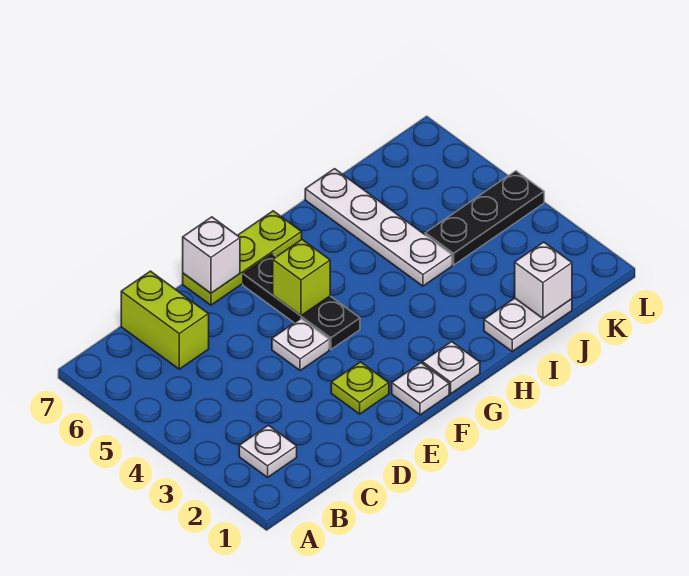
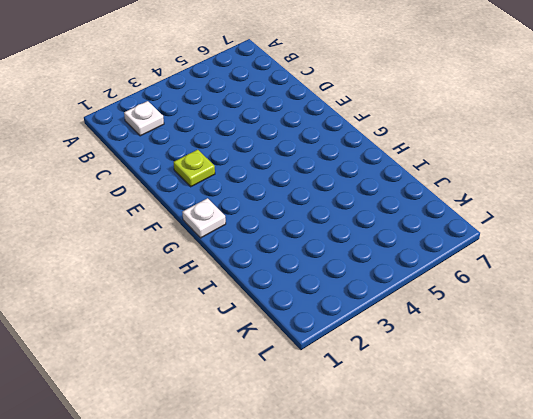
none -> lime 1x2 brick [121,271,209,369]
none -> white 1x1 plate [272,319,329,371]
none -> lime 1x3 plate [183,211,302,305]

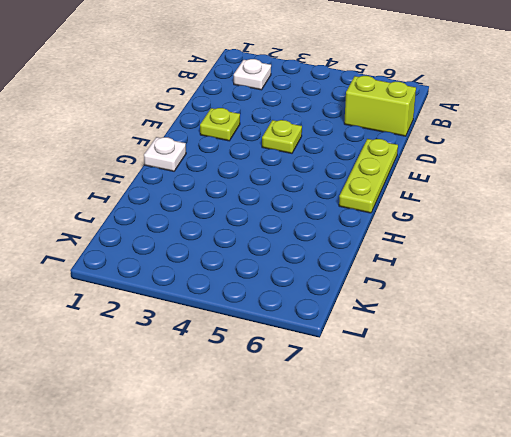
lime 1x1 plate [262,120,302,153] -> white 1x1 plate [272,319,329,371]
none -> white 1x1 plate [392,363,449,415]
none -> black 1x3 plate [243,254,360,349]
none -> white 1x2 plate [484,298,572,351]

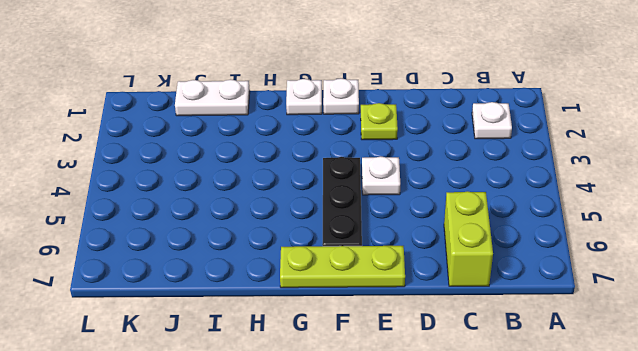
none -> white 1x4 plate [305,169,452,286]
none -> black 1x3 plate [425,171,544,265]
none -> white 1x1 brick [183,217,240,293]

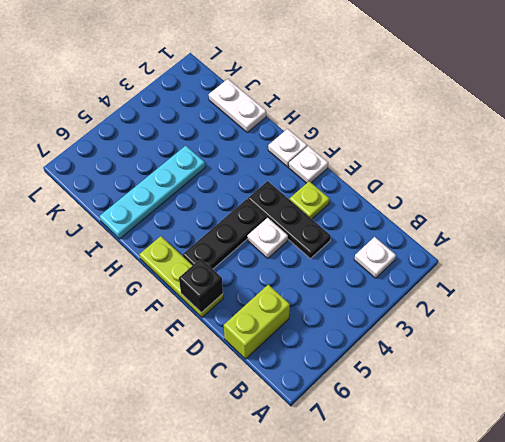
black 1x3 plate [248,181,331,259] -> black 1x3 plate moved to [425,171,544,265]
black 1x1 brick [179,259,223,313] -> white 1x1 brick [183,217,240,293]
cyan 1x4 plate [100,146,205,239] -> white 1x4 plate [305,169,452,286]
none -> lime 1x1 brick [273,240,330,316]
none -> white 1x1 brick [515,242,572,318]

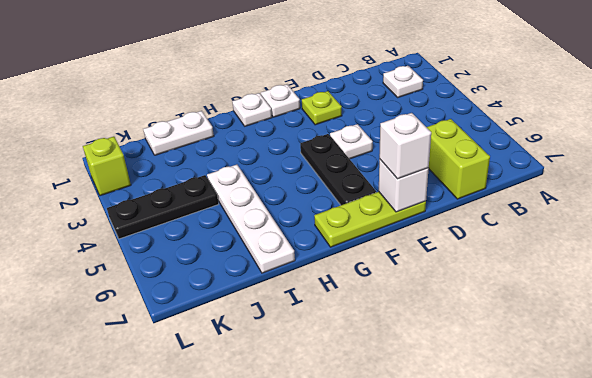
white 1x1 brick [379,113,431,179] -> white 1x1 brick moved to [515,242,572,318]
lime 1x1 brick [83,137,131,196] -> lime 1x1 brick moved to [273,240,330,316]

